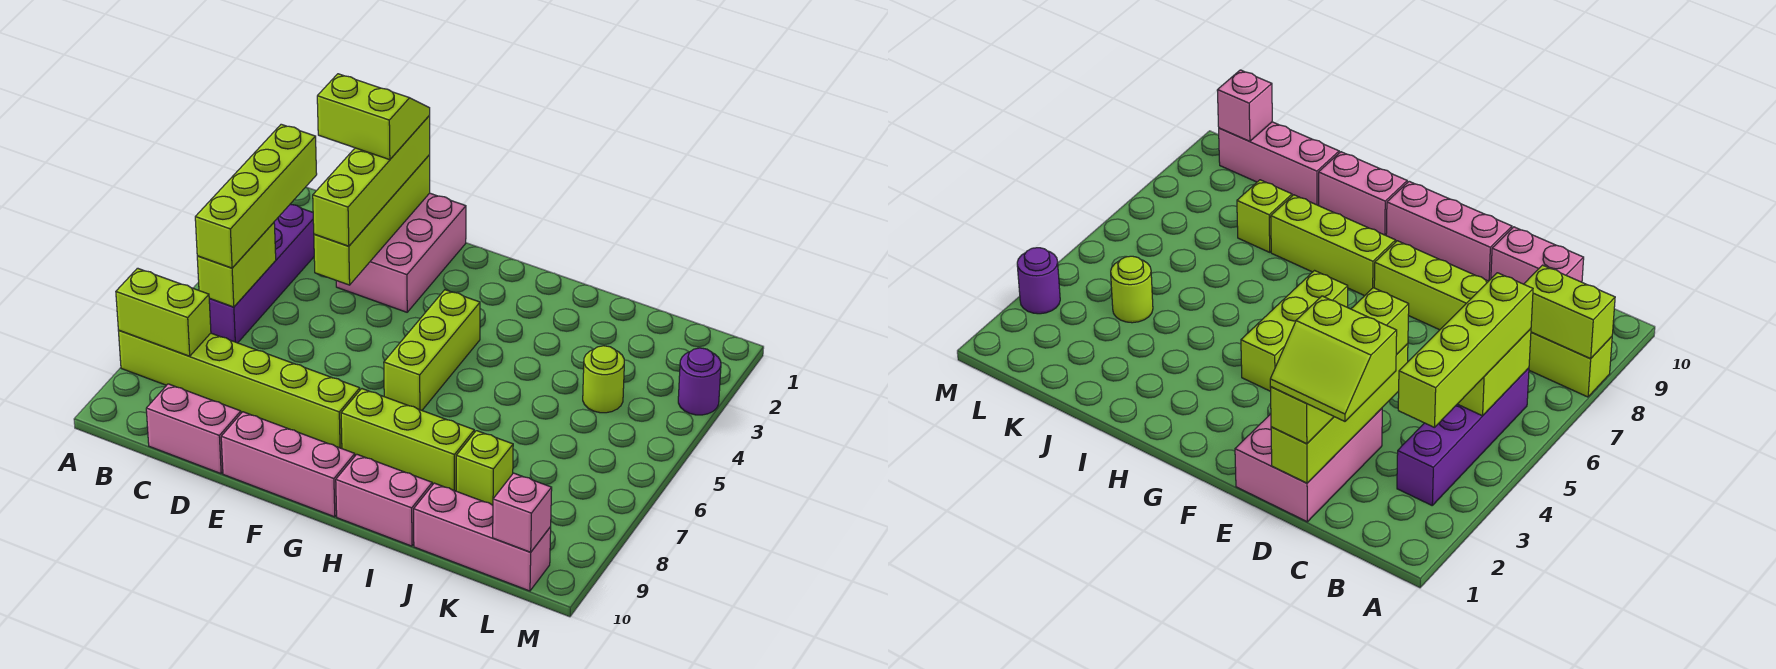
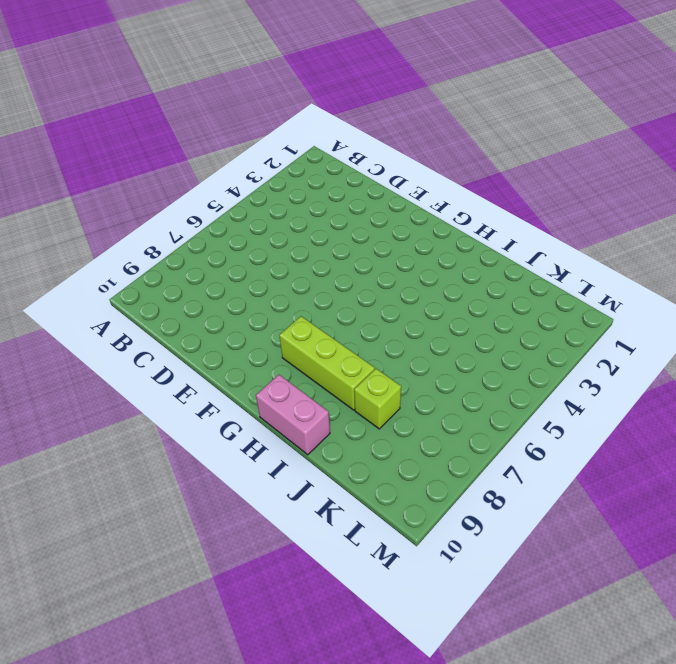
none -> lime 1x6 brick [119,331,360,449]
none -> purple 1x4 brick [209,204,314,343]
none -> pink 1x2 brick [146,384,241,474]

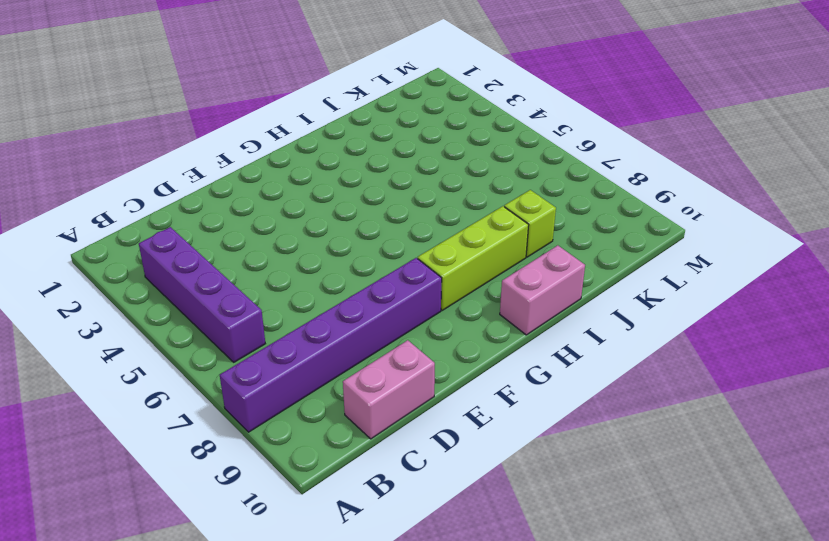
purple 1x6 brick [220,258,442,432] -> lime 1x6 brick [119,331,360,449]
none -> pink 2x3 brick [336,193,466,312]
none -> pink 1x3 brick [221,412,355,517]
none -> lime 1x3 brick [384,290,480,410]

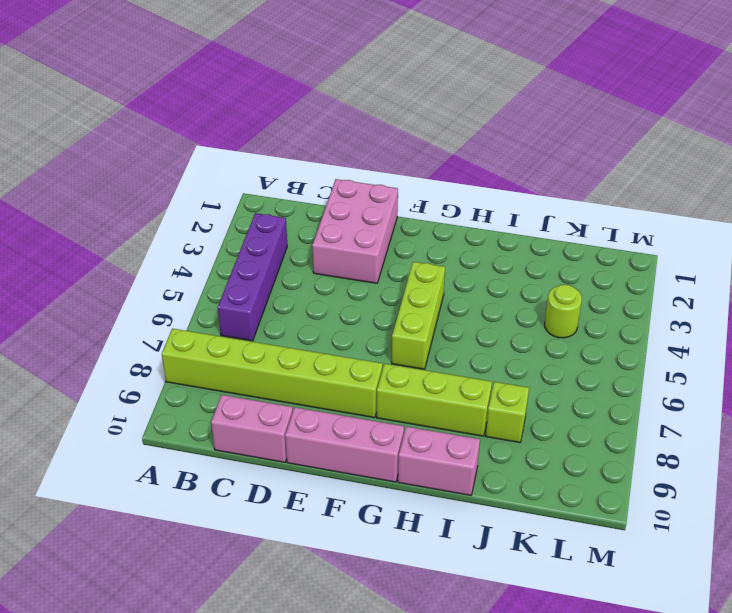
none -> pink 1x3 brick [414,483,551,591]
none -> purple 1x1 round brick [678,348,721,415]
none -> lime 1x2 brick [116,268,211,356]

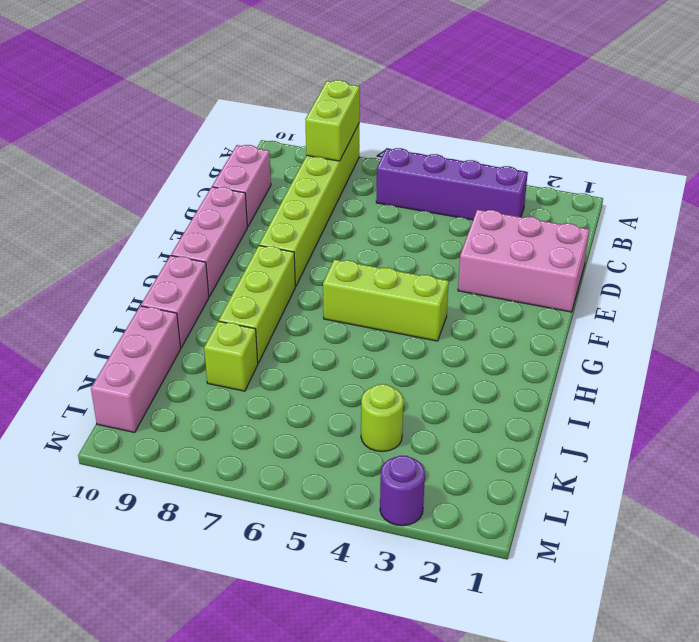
none -> lime 1x2 brick [197,223,276,307]
none -> lime 1x4 brick [314,155,430,285]
none -> pink 1x1 brick [493,473,552,552]

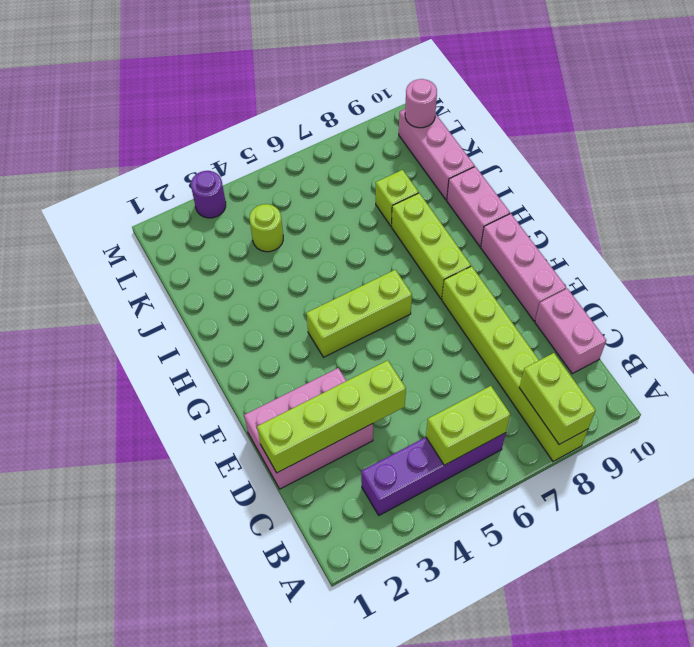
pink 1x1 round brick [405,79,437,128] -> pink 1x1 brick [493,473,552,552]
none -> lime 1x4 brick [195,124,317,268]
none -> lime 1x4 brick [313,116,430,246]
none -> lime 2x2 slope [317,74,430,160]

